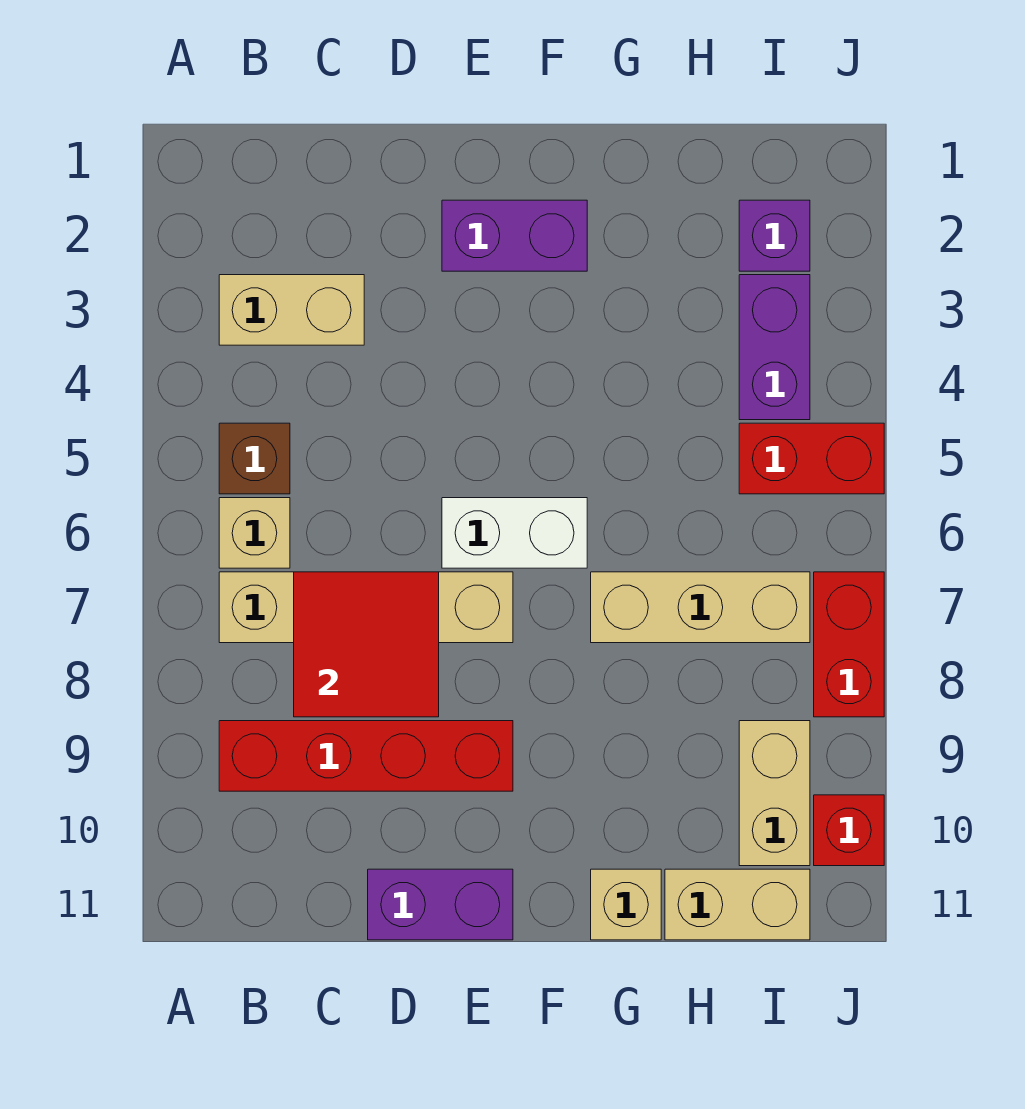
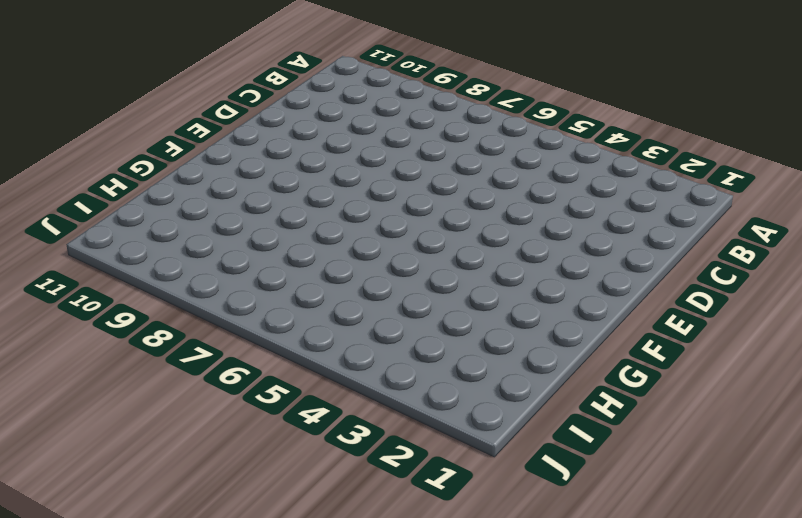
none -> tan 1x2 brick [219,275,364,345]
none -> brown 1x1 brick [219,423,290,494]
none -> tan 1x1 brick [219,498,290,568]

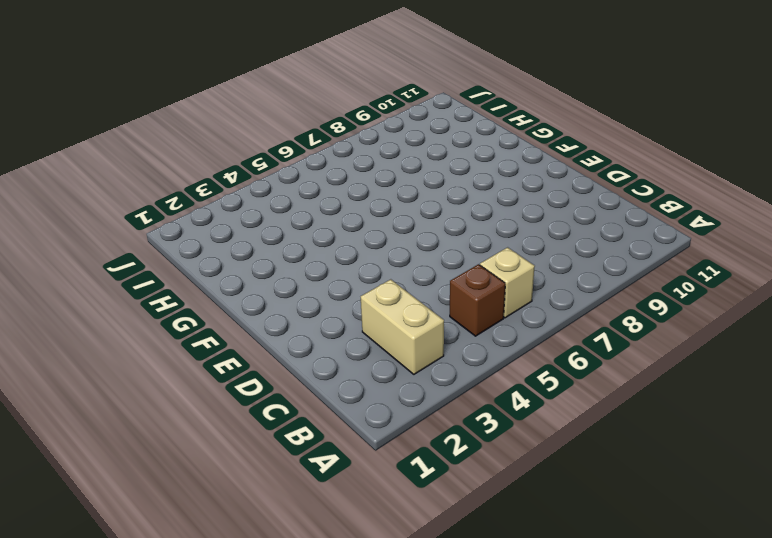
none -> tan 1x4 brick [219,572,513,643]
none -> red 1x4 brick [219,721,513,791]
none -> purple 1x2 brick [368,869,513,940]

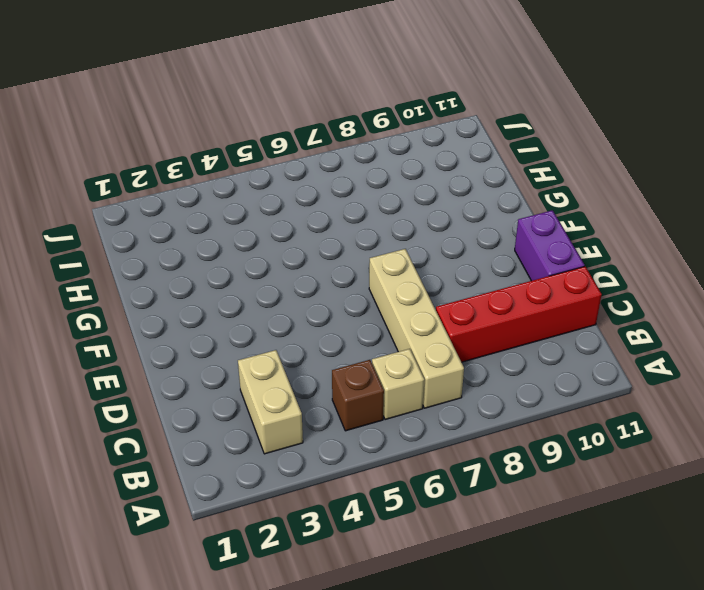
red 1x4 brick [436,266,602,362] -> red 1x4 brick turned to [219,721,513,791]
none -> purple 1x2 brick [442,200,587,271]
none -> white 1x2 brick [442,498,587,568]
none -> tan 1x3 brick [591,572,810,643]

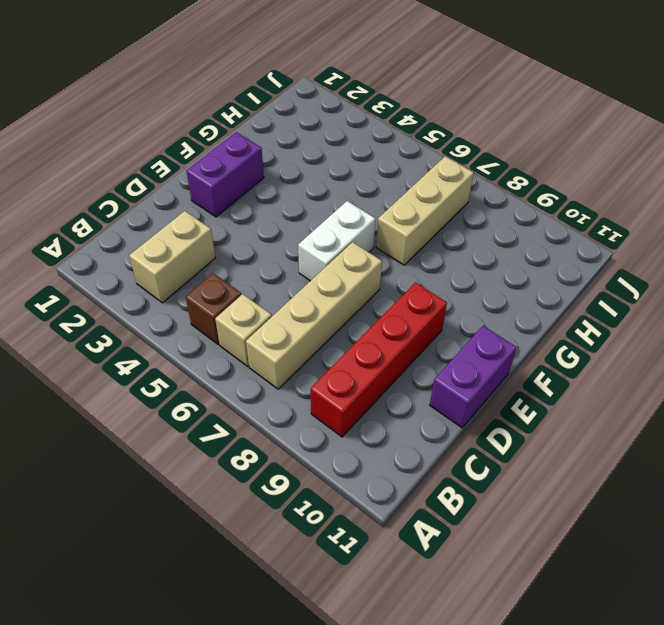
none -> tan 1x1 brick [591,869,661,940]
none -> tan 1x2 brick [665,869,810,940]
none -> purple 1x1 brick [739,200,810,271]

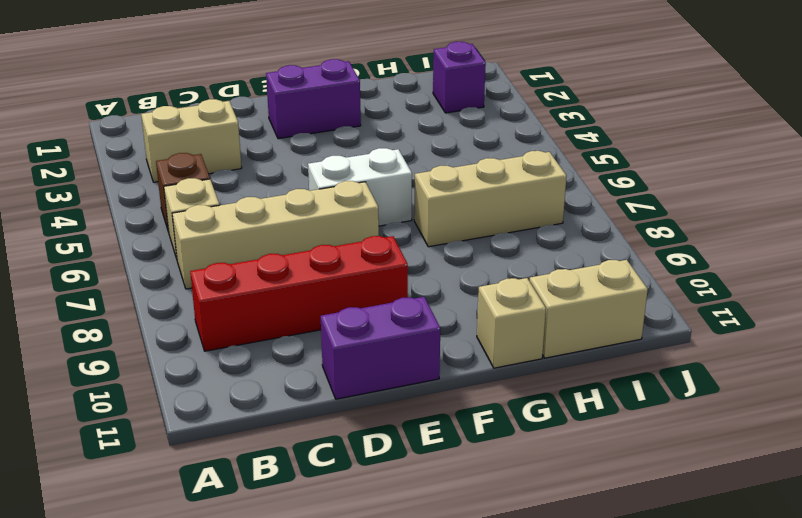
none -> purple 1x2 brick [739,275,810,420]
none -> red 1x2 brick [739,423,884,494]
none -> tan 1x2 brick [739,721,810,866]

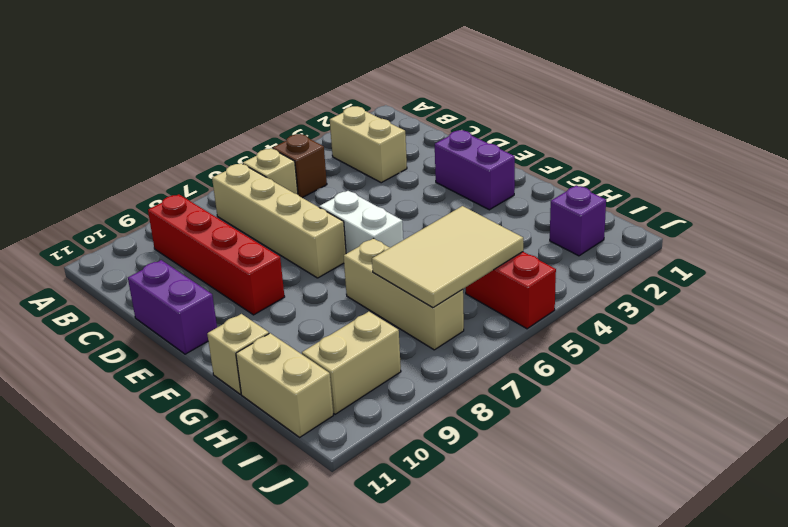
tan 2x3 tile [372,206,523,308] -> none
none -> purple 1x2 brick [739,275,810,420]
none -> red 1x2 brick [814,572,884,717]
none -> red 1x1 brick [814,795,884,866]

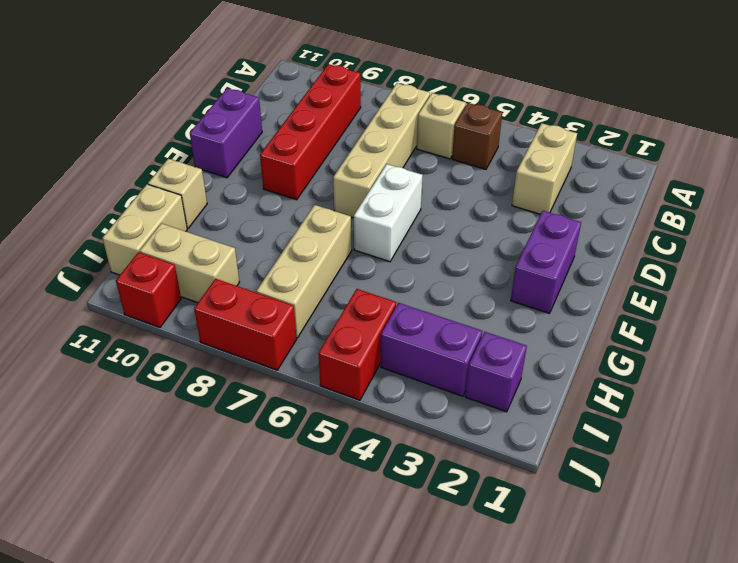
none -> red 2x2 tile [294,572,439,717]

